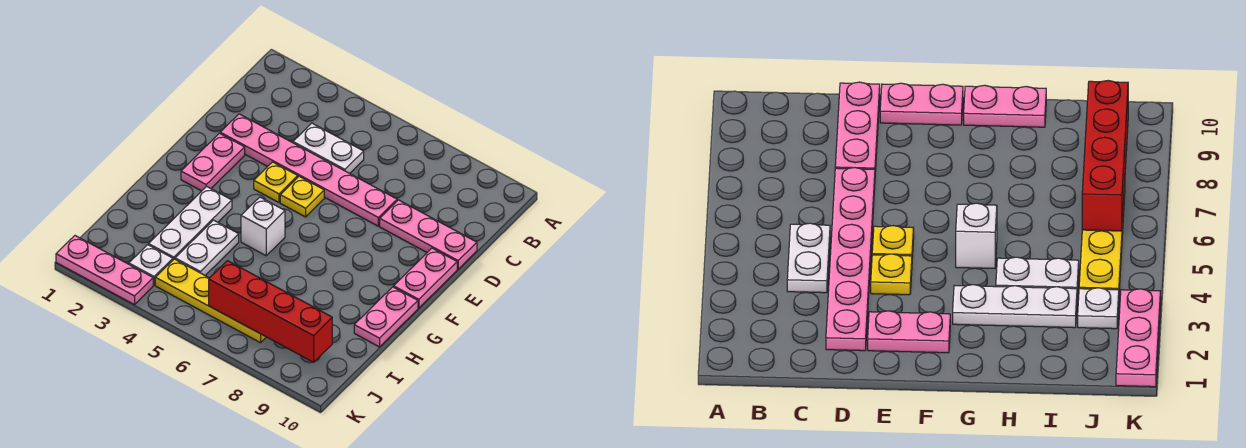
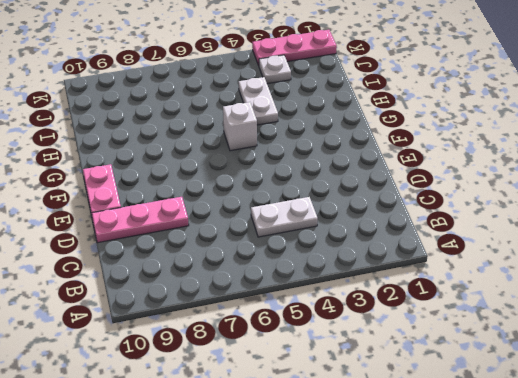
none -> pink 1x6 plate [220,114,397,226]
none -> pink 1x2 plate [181,133,245,191]
none -> yellow 1x1 plate [254,162,298,202]

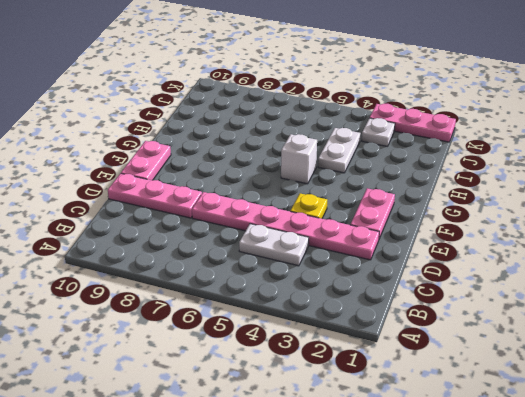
none -> yellow 1x1 plate [280,176,324,217]
none -> white 1x3 plate [149,186,232,260]
none -> pink 1x2 plate [354,287,418,347]

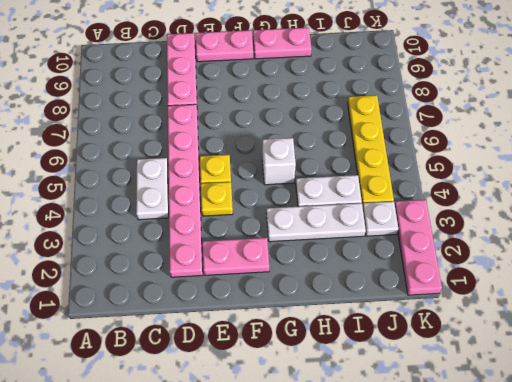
none -> red 1x4 brick [209,261,332,362]

